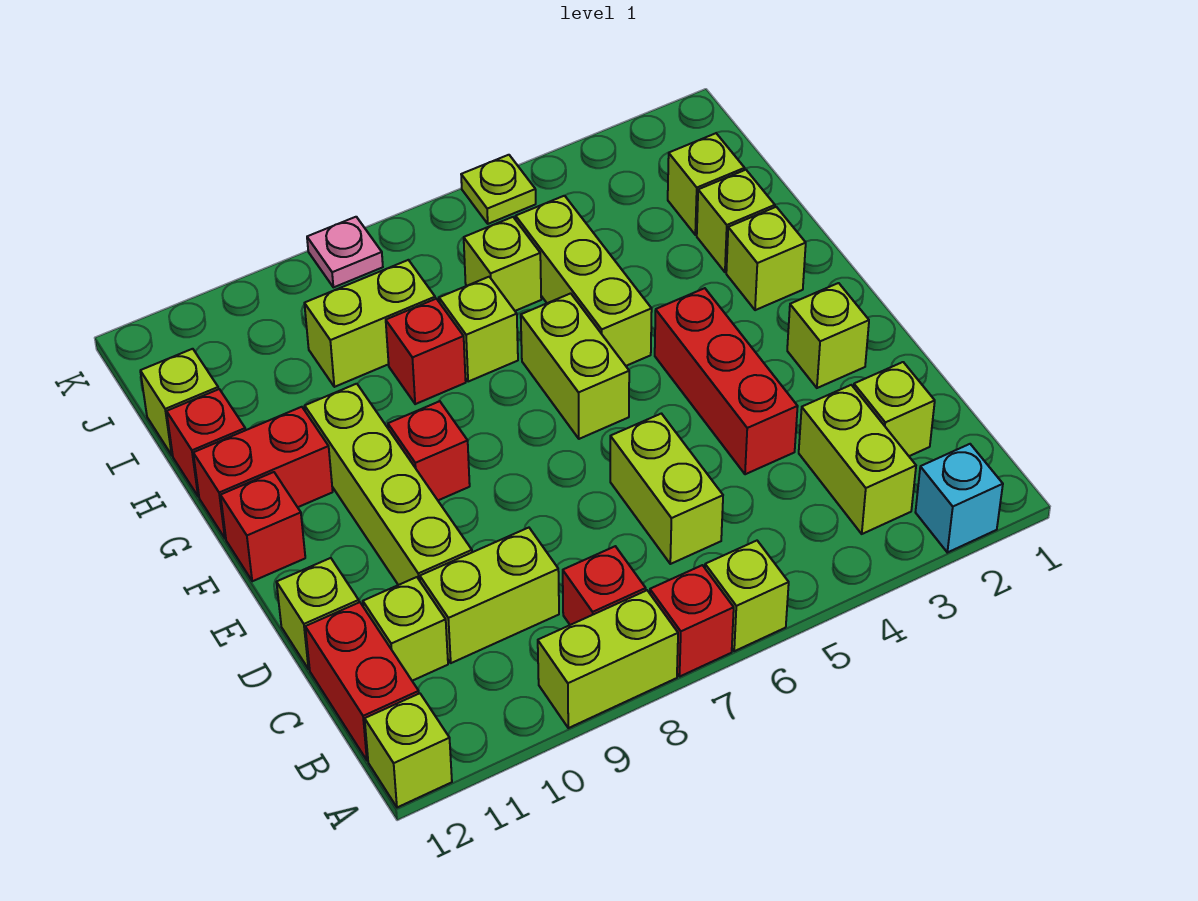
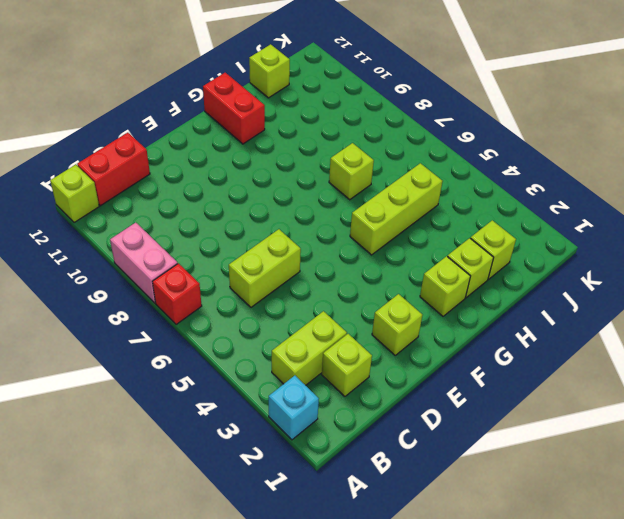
pink 1x2 brick [110,223,178,303] -> lime 1x2 brick [538,590,678,728]
none -> lime 1x1 brick [705,541,789,651]
none -> red 1x1 brick [563,546,646,625]
none -> lime 1x2 brick [420,528,559,663]
none -> lime 1x1 brick [363,577,448,681]

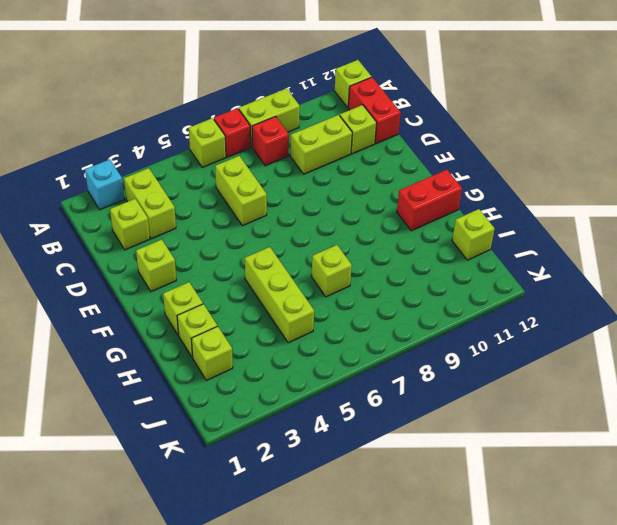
none -> red 1x3 brick [655,288,798,474]
none -> lime 1x4 brick [305,384,472,585]
none -> lime 1x1 brick [277,558,359,669]
none -> lime 1x2 brick [521,293,629,439]

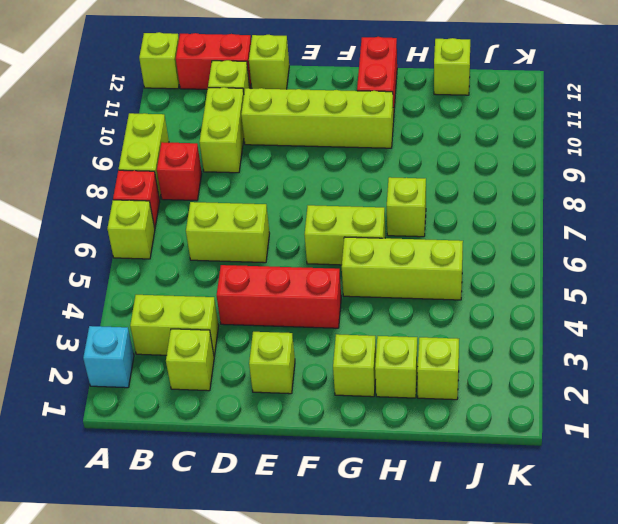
none -> red 1x1 brick [388,401,470,500]
none -> red 1x1 brick [221,472,305,581]
none -> red 1x1 brick [386,299,466,404]
none -> red 1x1 brick [167,389,245,497]

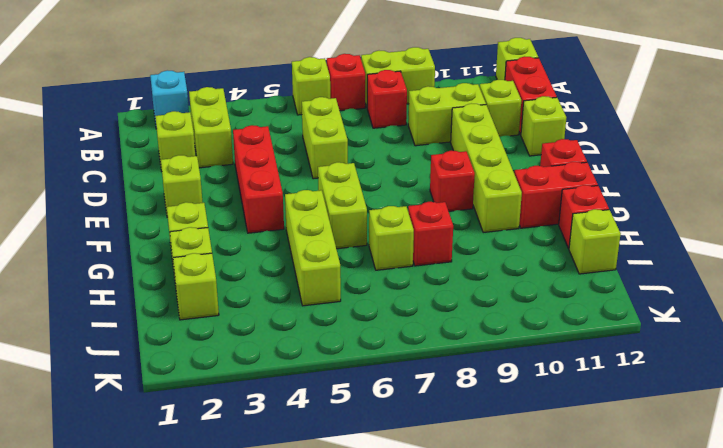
none -> lime 1x1 brick [464,217,541,311]
none -> lime 1x2 brick [304,260,435,387]
none -> lime 1x1 plate [461,155,536,224]
none -> pink 1x1 plate [307,217,383,287]

